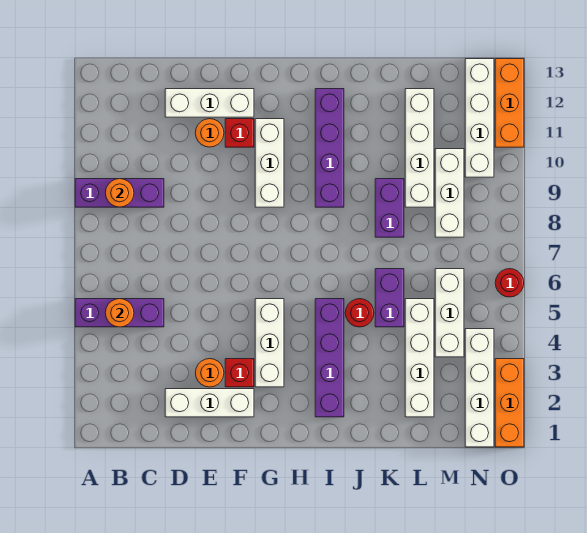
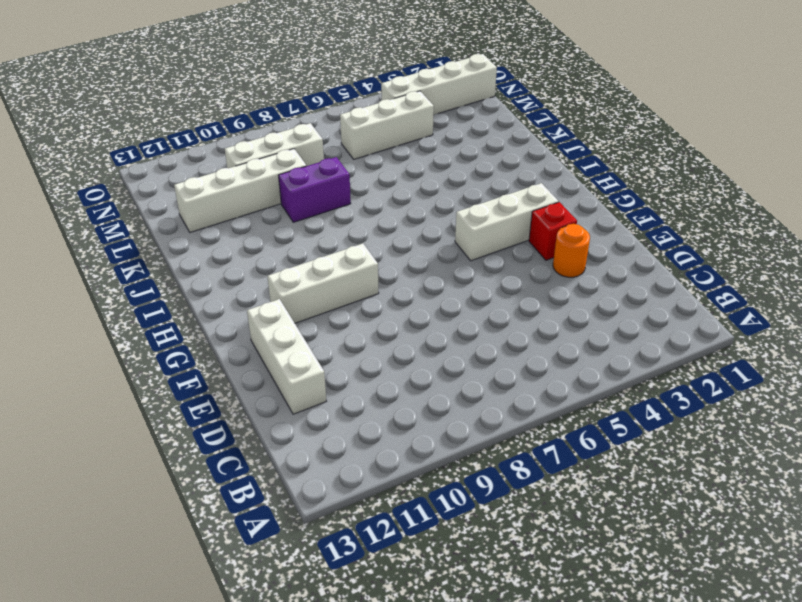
none -> purple 1x3 brick [75,299,164,327]
none -> purple 1x3 brick [75,179,164,207]
none -> white 1x3 brick [165,389,254,417]

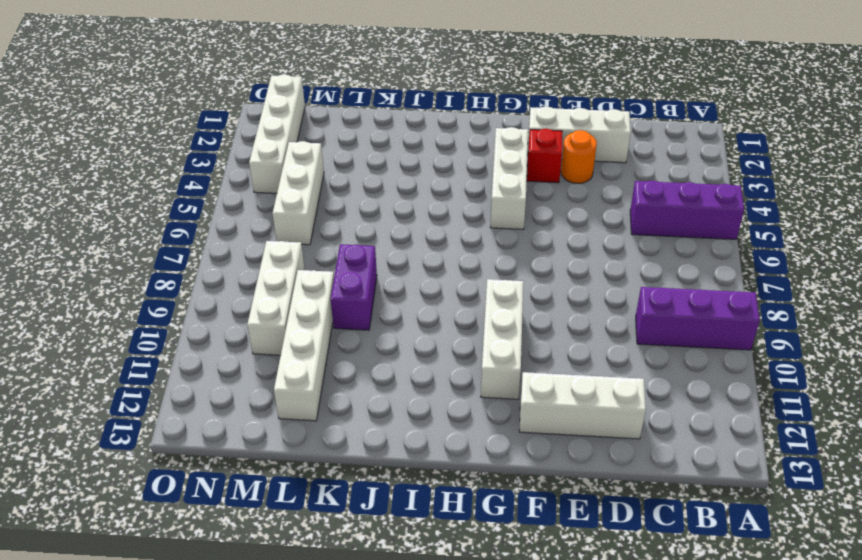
none -> orange 1x1 round brick [195,119,224,147]
none -> red 1x1 brick [225,119,254,147]
none -> purple 1x4 brick [315,299,344,417]

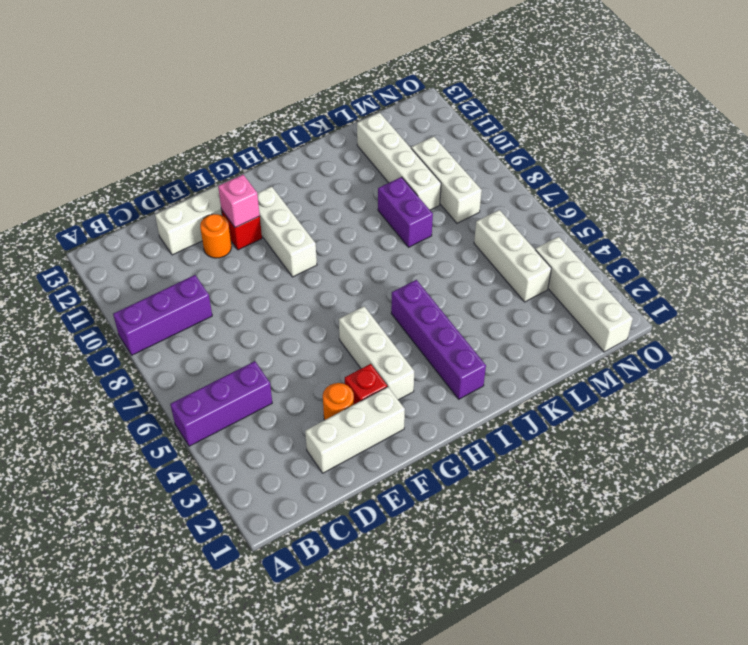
pink 1x1 brick [218,175,260,228] -> none
none -> purple 1x4 brick [315,89,344,207]
none -> red 1x1 round brick [345,299,374,327]
none -> purple 1x2 brick [375,269,404,327]

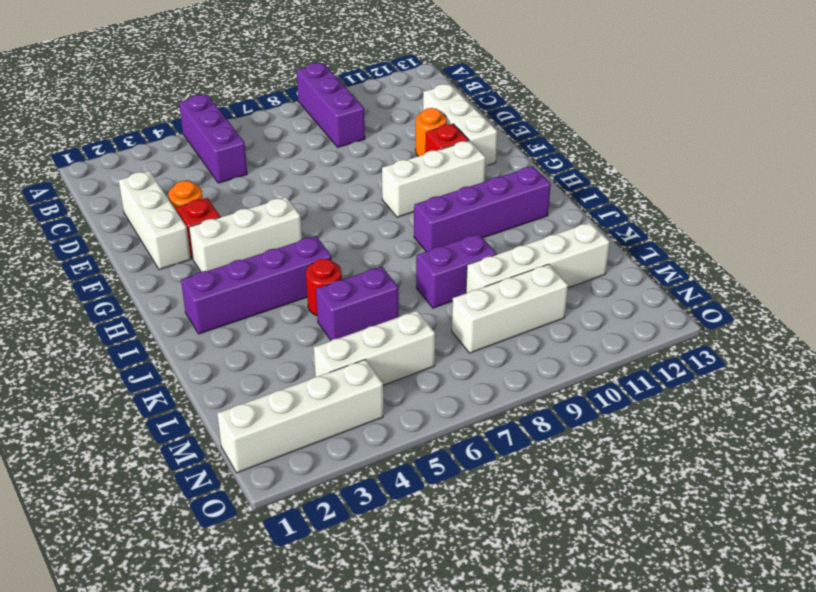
none -> white 1x4 brick [405,299,434,417]
none -> white 1x4 brick [465,59,494,177]
none -> orange 1x3 brick [495,359,524,447]

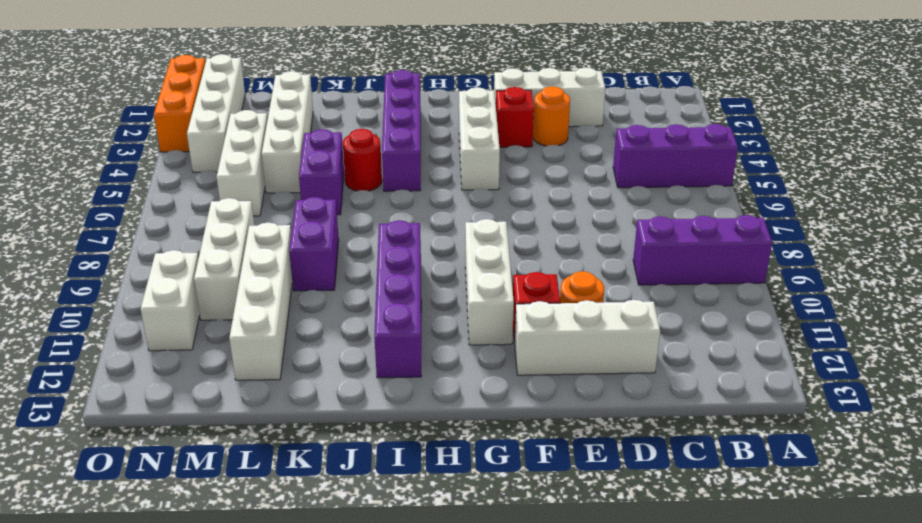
white 1x2 brick [141,250,200,351] -> white 1x4 brick [465,59,494,177]
none -> red 1x1 round brick [495,269,524,297]
none -> orange 1x3 brick [495,59,524,147]
none -> orange 1x1 round brick [105,299,134,327]

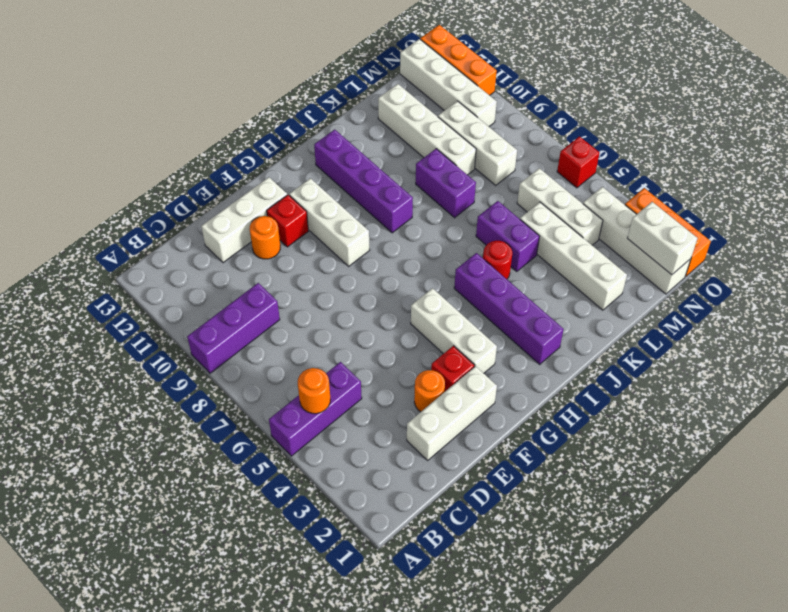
white 1x2 brick [627,202,697,275] -> none
red 1x1 brick [557,137,600,188] -> red 1x1 round brick [495,269,524,297]
none -> orange 1x1 round brick [106,179,134,207]

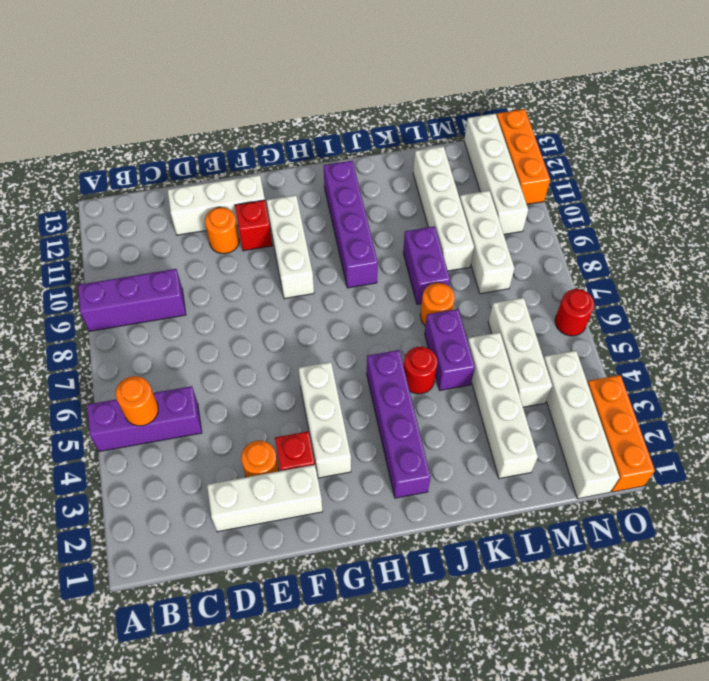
orange 1x1 round brick [420,283,455,326] -> orange 1x1 round brick moved to [106,179,134,207]

